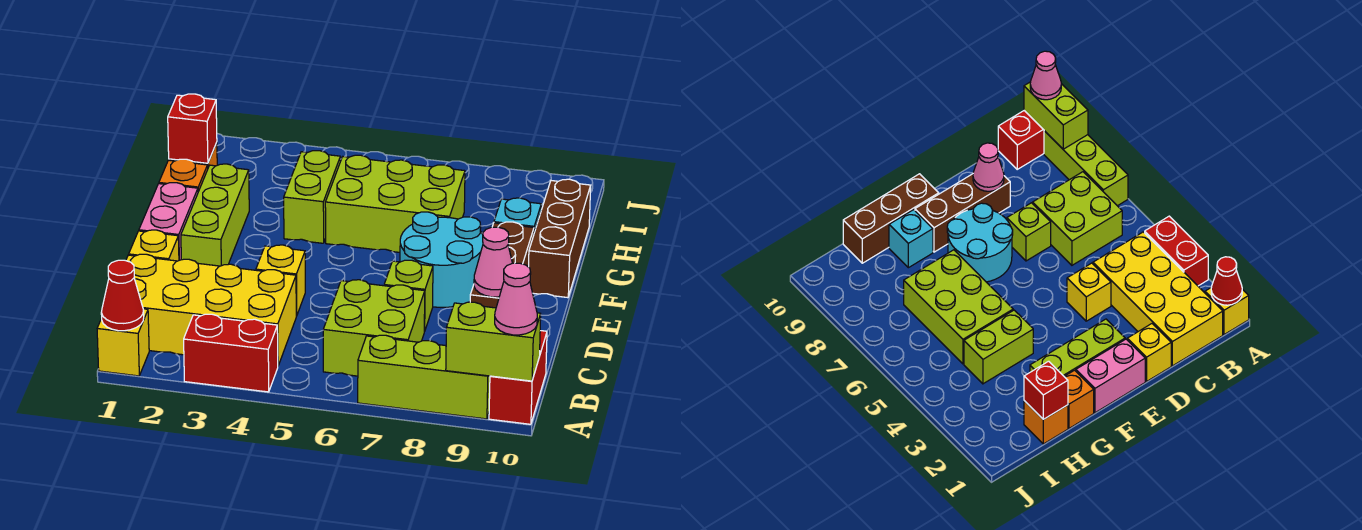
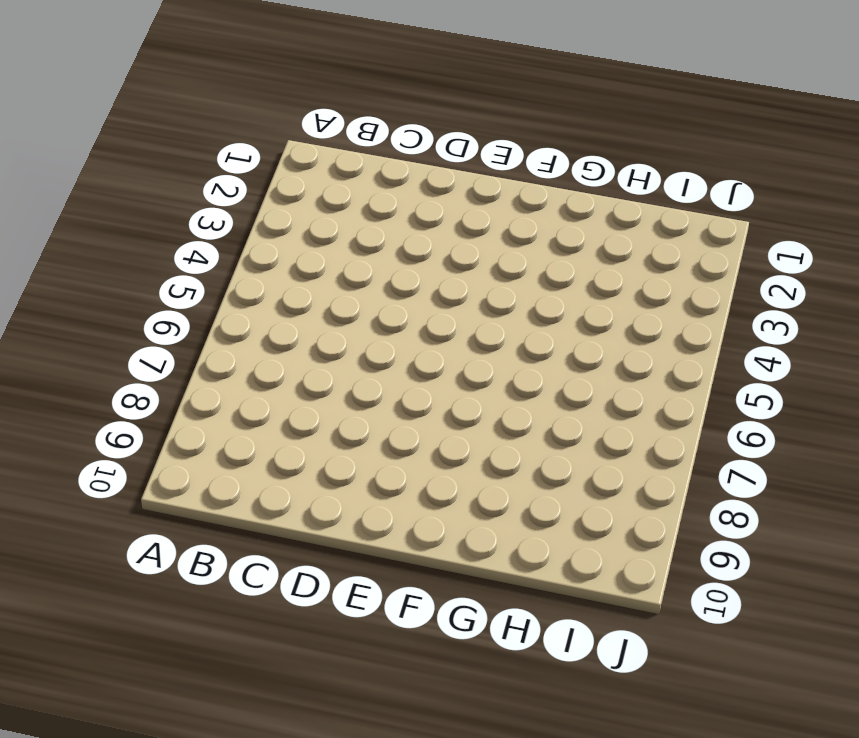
none -> yellow 1x1 brick [97,309,149,376]
none -> red 1x2 brick [184,314,278,392]
none -> lime 1x3 brick [358,335,490,419]

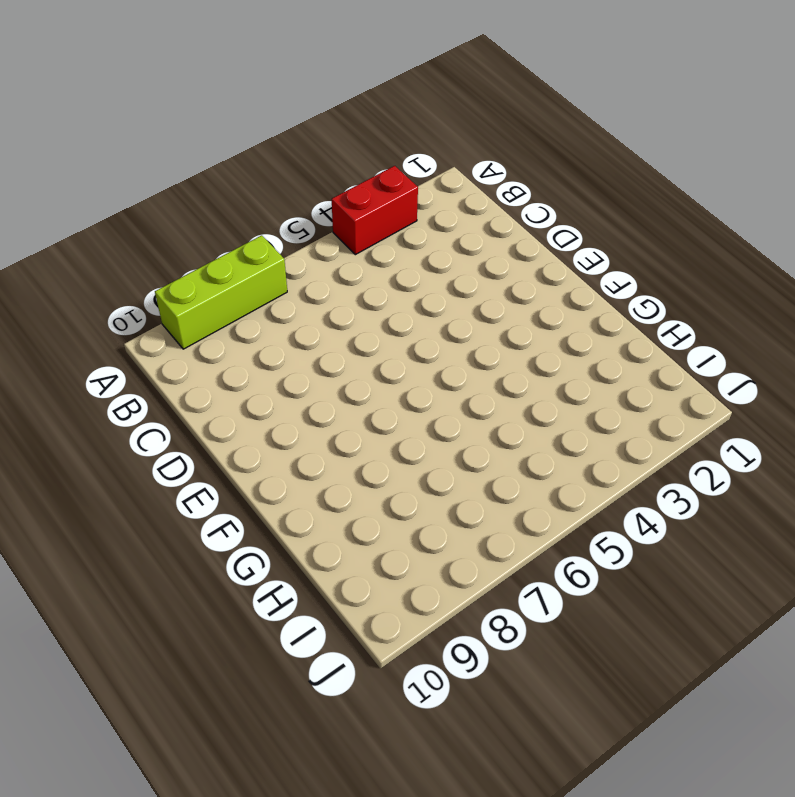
none -> yellow 1x1 brick [97,309,149,376]
none -> red 1x2 brick [489,331,547,424]
none -> yellow 2x4 brick [126,254,296,365]

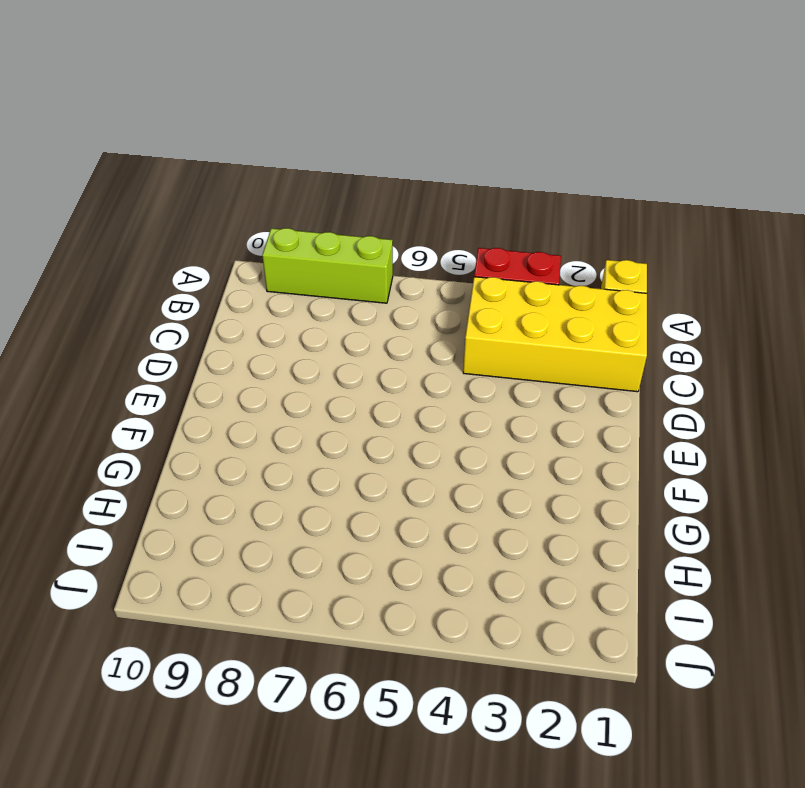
none -> red 1x2 brick [489,331,547,424]
none -> lime 2x2 brick [323,280,425,376]
none -> yellow 1x1 brick [129,230,179,261]

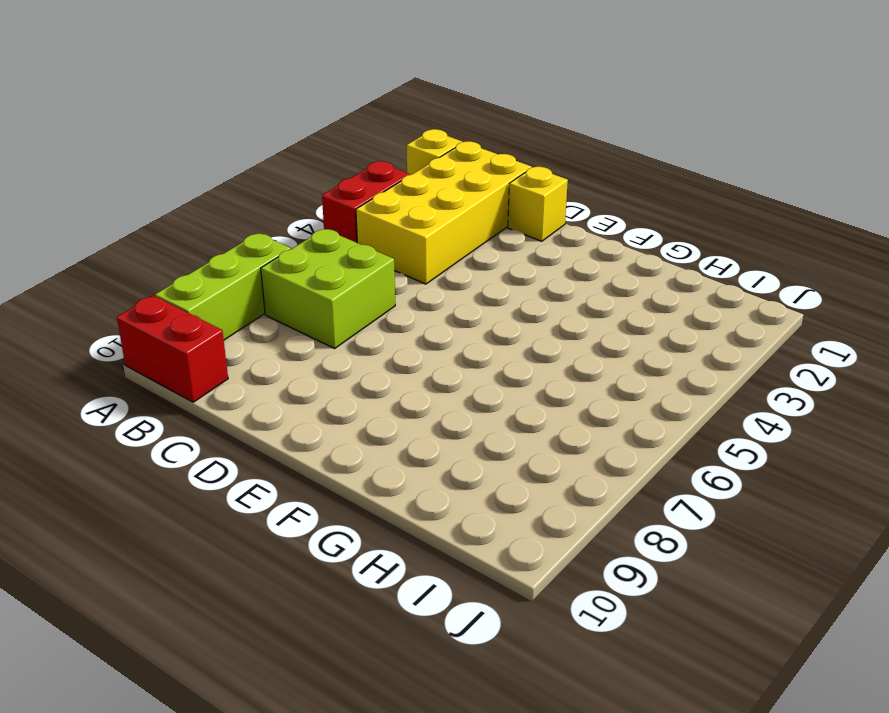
none -> yellow 1x1 brick [256,245,305,316]
none -> lime 1x1 brick [384,260,433,331]
none -> brown 1x3 brick [470,222,534,308]

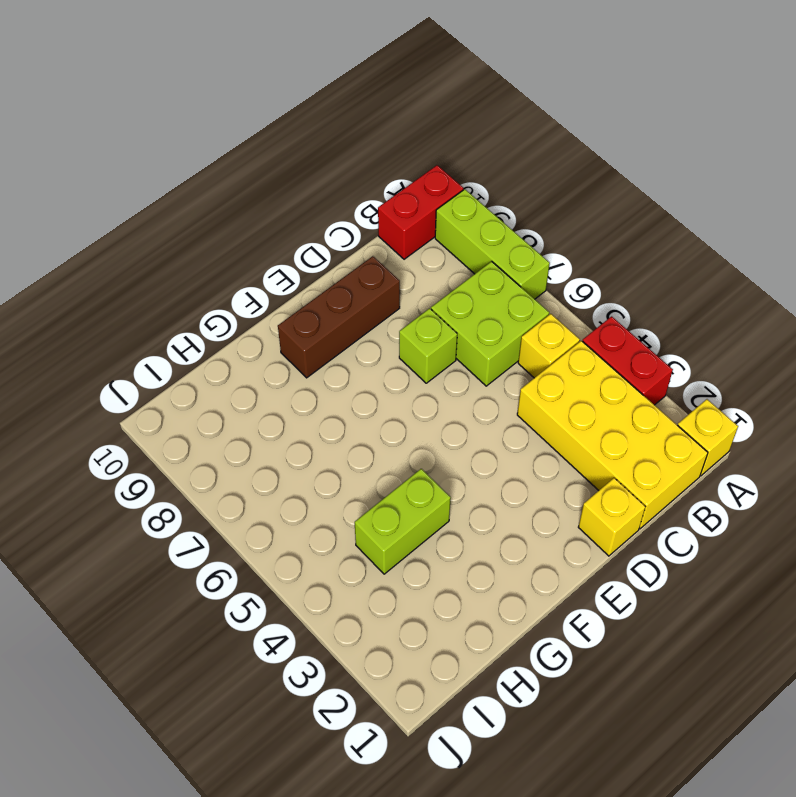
yellow 1x1 brick [518,314,580,378] -> yellow 1x1 brick moved to [256,245,305,316]
none -> pink 1x2 brick [139,183,198,260]
none -> lime 1x3 brick [181,164,249,266]
none -> cyan 2x2 round brick [400,212,483,307]

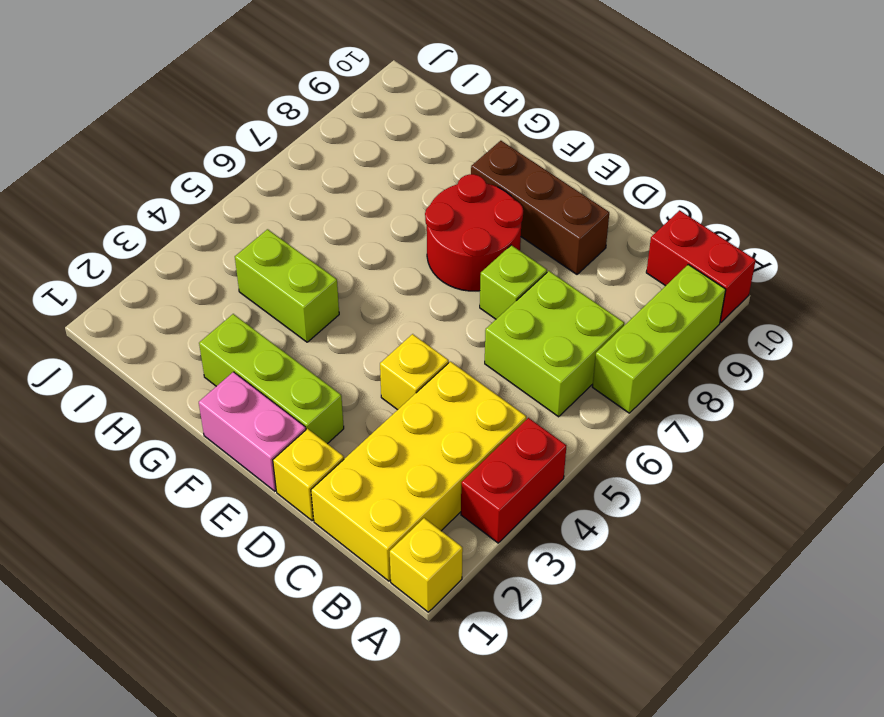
red 2x2 round brick [425,174,523,291] -> cyan 2x2 round brick [400,212,483,307]
none -> brown 1x3 brick [529,179,591,298]
none -> orange 1x1 brick [159,159,208,191]
none -> lime 2x3 brick [325,155,465,252]

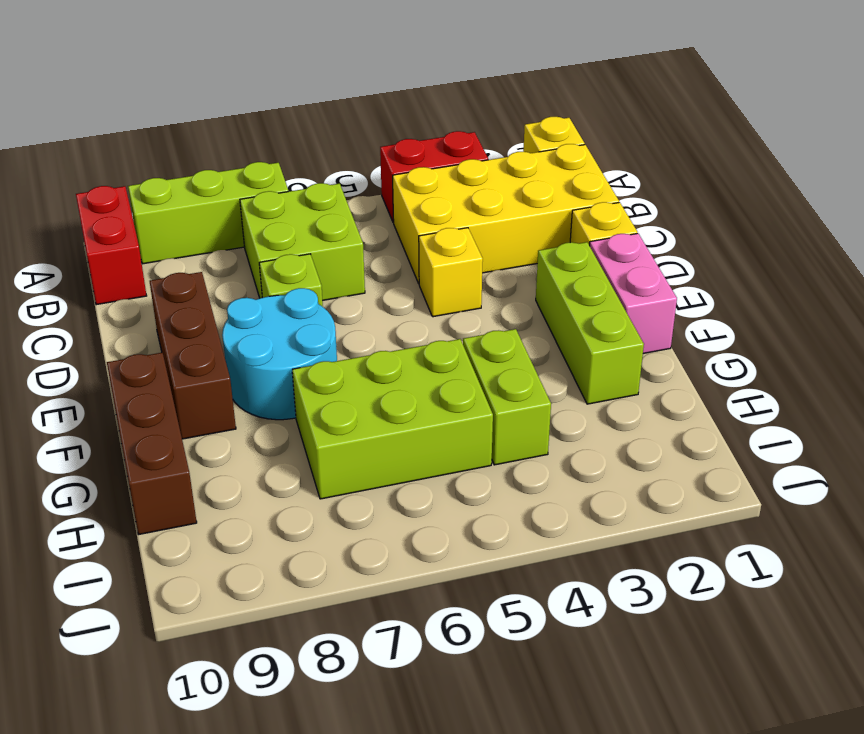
none -> orange 1x1 brick [159,159,208,191]
none -> cyan 1x1 brick [494,198,541,232]
none -> orange 1x1 brick [1024,401,1068,444]

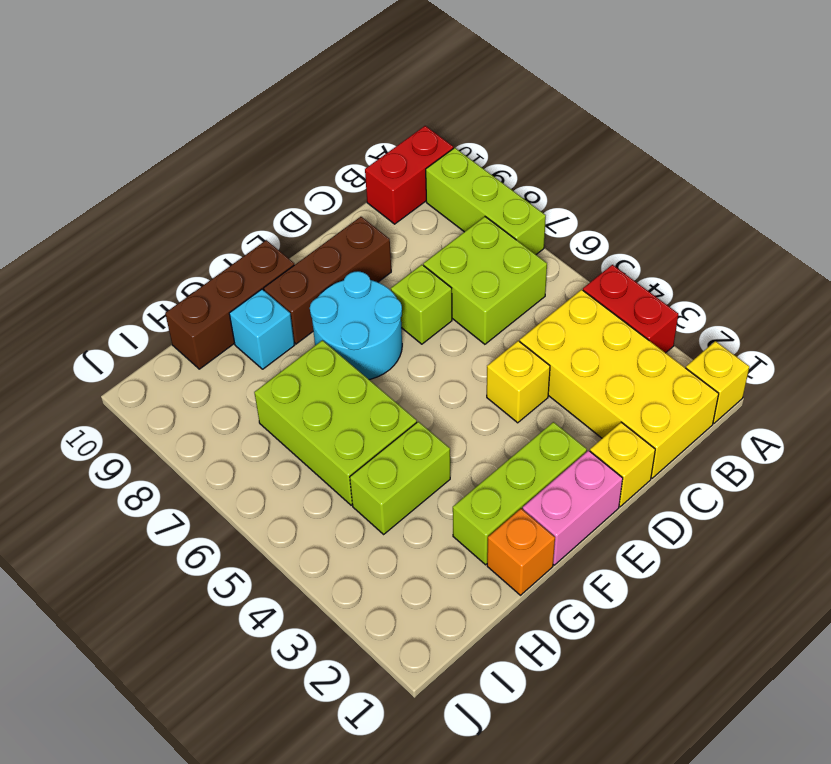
none -> orange 1x1 brick [1024,401,1068,444]
none -> red 1x1 cone [101,260,144,331]
none -> lime 1x2 brick [446,302,541,381]

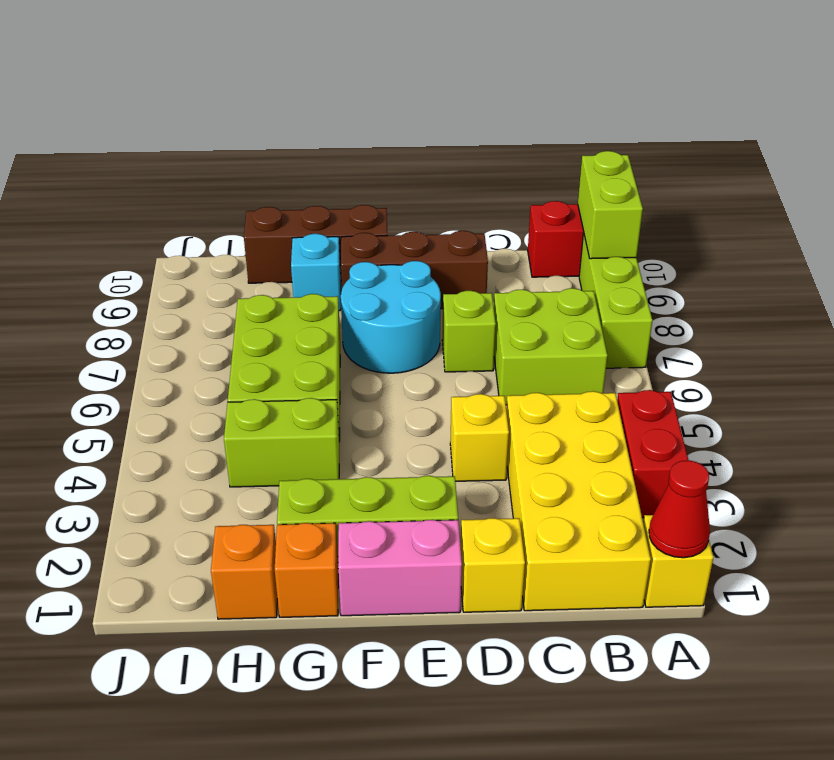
none -> pink 1x1 cone [474,227,512,297]
none -> red 1x1 brick [168,94,217,163]
none -> pink 1x1 cone [495,263,537,335]

